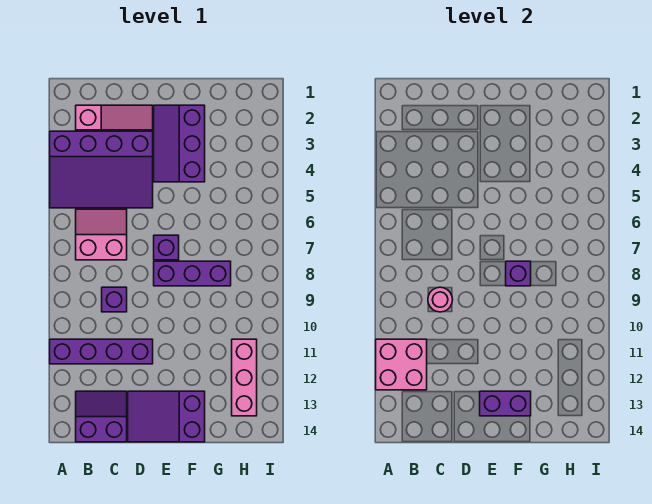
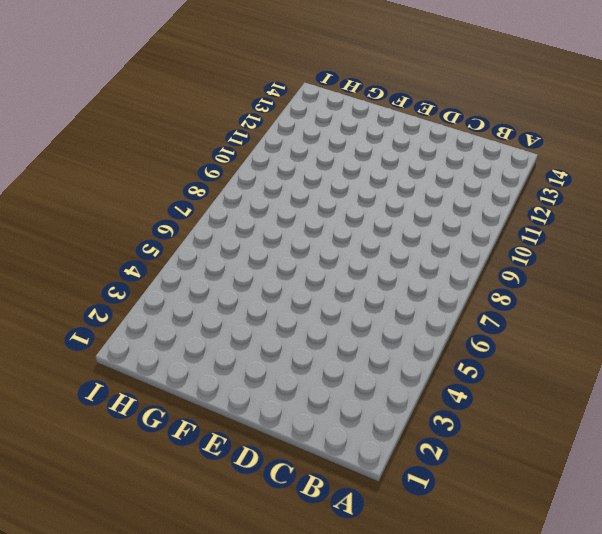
none -> purple 3x4 slope [50,131,153,208]
none -> purple 1x4 brick [50,339,153,364]
none -> pink 1x3 slope [76,105,153,130]

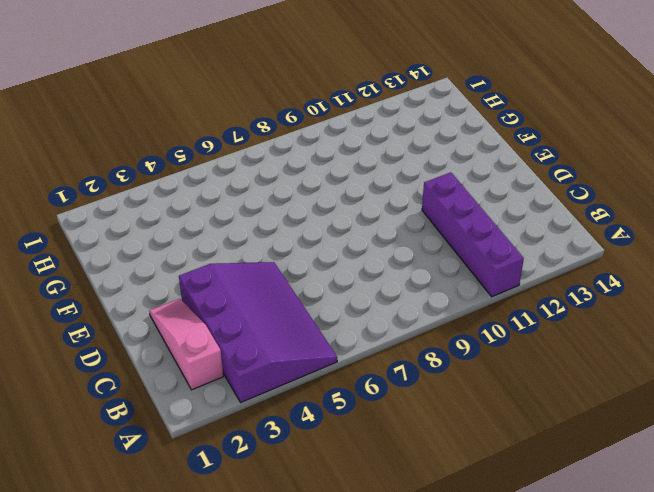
none -> pink 2x2 slope [76,209,127,260]
none -> purple 2x2 slope [76,391,127,442]
none -> purple 1x1 brick [102,287,127,312]

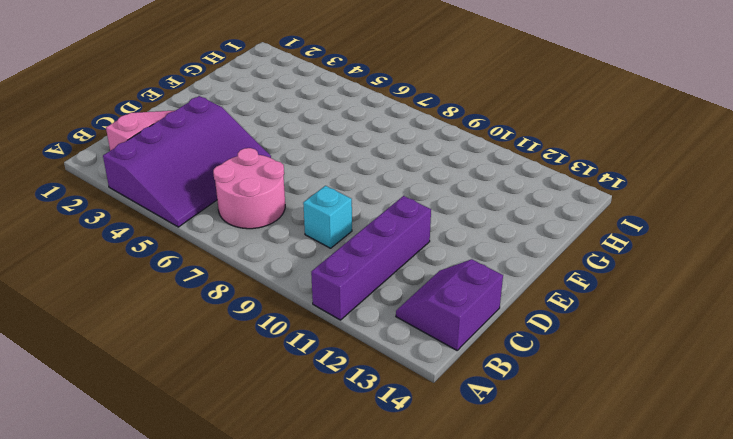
pink 2x2 round brick [213,148,285,229] -> pink 2x2 slope [76,209,127,260]
cyan 1x1 brick [303,186,352,248] -> purple 1x1 brick [102,287,127,312]
none -> purple 2x3 slope [128,391,205,442]
none -> purple 2x3 slope [154,105,205,182]
none -> purple 1x1 brick [154,235,179,260]

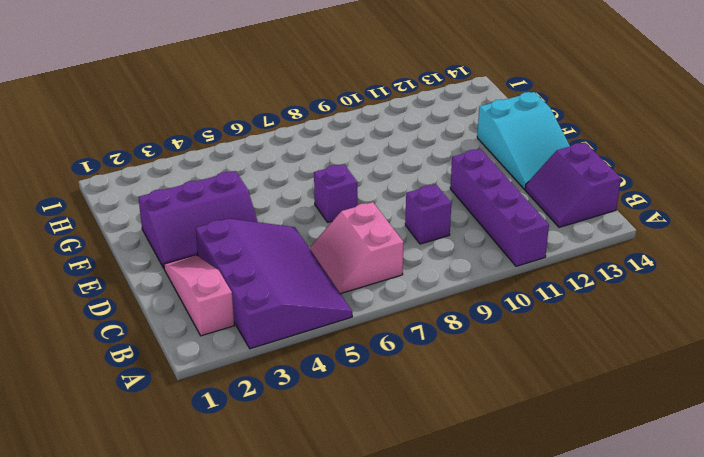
cyan 2x3 slope [477,92,570,189] -> purple 2x3 slope [128,391,205,442]
none -> purple 1x3 brick [154,261,231,286]
none -> pink 1x3 brick [232,339,257,416]
none -> pink 2x2 brick [376,339,427,390]

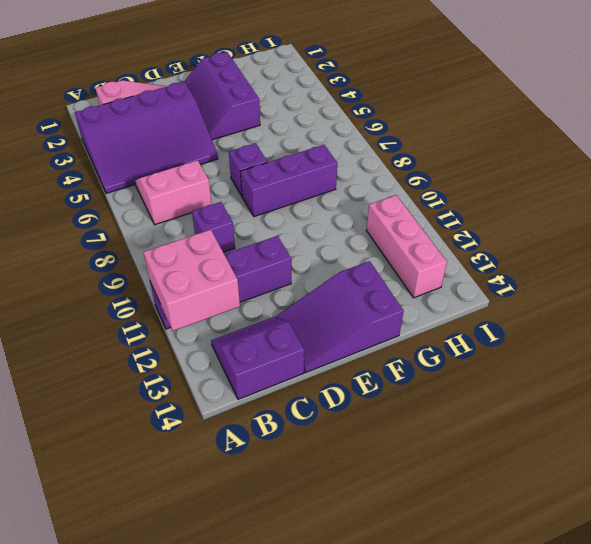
none -> pink 1x1 round brick [428,287,453,312]
none -> purple 1x2 brick [480,391,531,416]
none -> purple 1x1 brick [506,261,531,286]

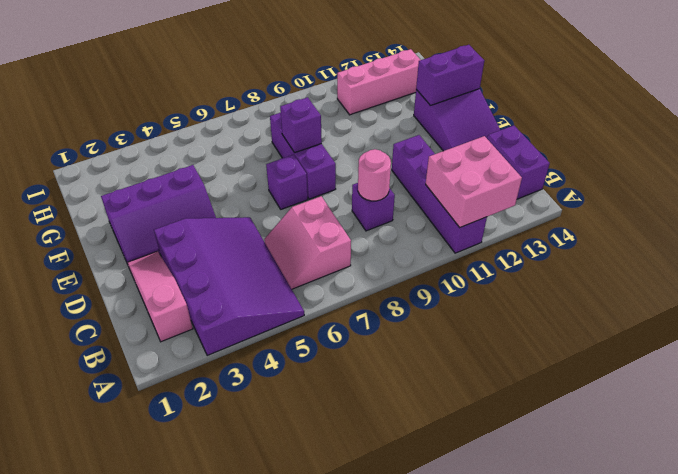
purple 1x2 brick [416,45,484,105] -> purple 1x2 brick turned to [480,391,531,416]

